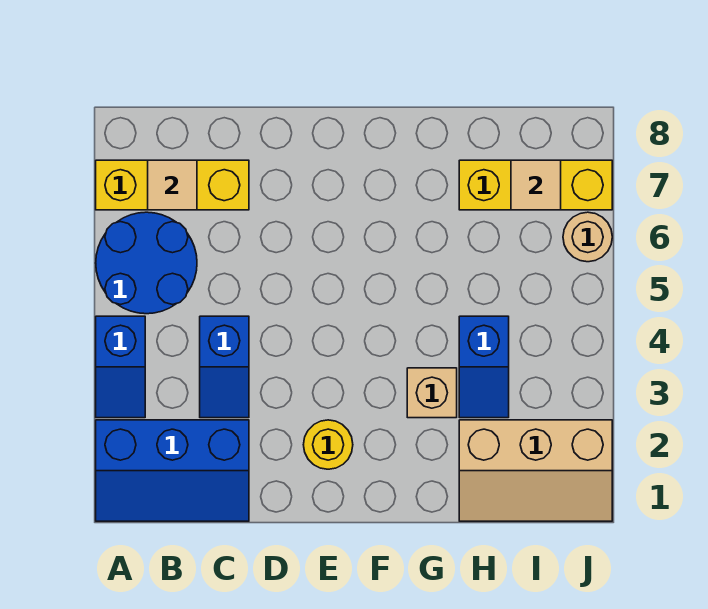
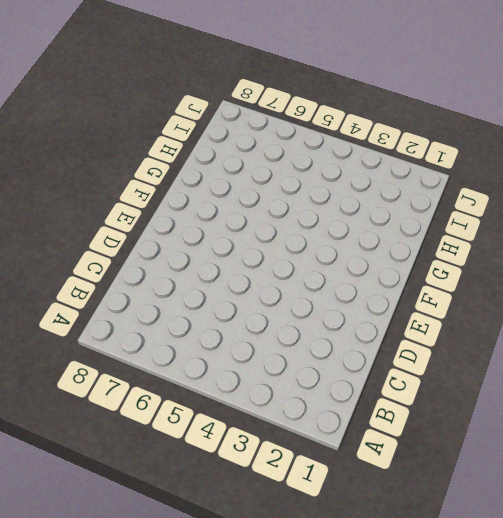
none -> blue 2x3 slope [96,420,249,521]
none -> blue 1x2 slope [96,316,145,418]
none -> blue 2x2 round brick [96,212,197,314]

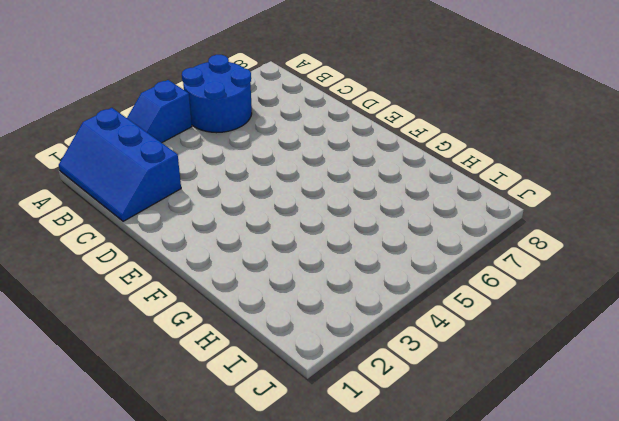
none -> yellow 1x3 brick [96,160,249,210]
none -> blue 1x2 slope [200,316,249,418]
none -> yellow 1x1 round brick [303,420,353,469]

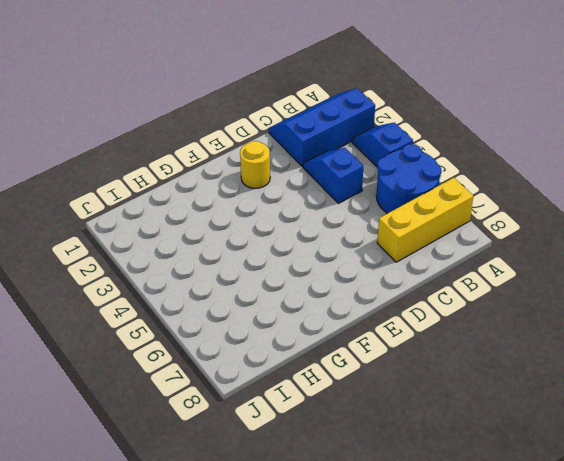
none -> tan 1x1 brick [407,368,457,418]
none -> tan 2x3 slope [459,420,612,521]
none -> blue 1x2 slope [459,316,509,418]

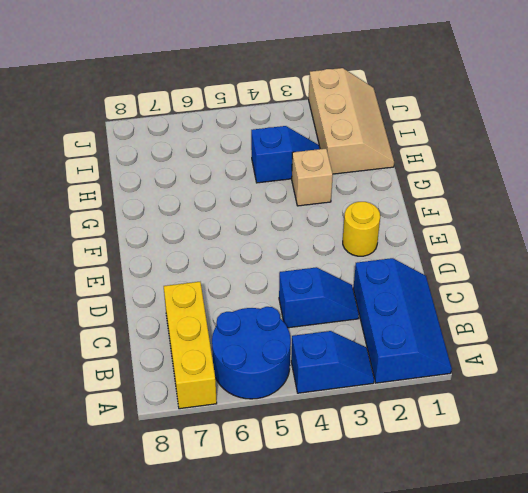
none -> yellow 1x3 brick [459,160,612,210]
none -> tan 1x1 round brick [563,212,612,262]
none -> tan 1x1 tile [148,160,197,210]

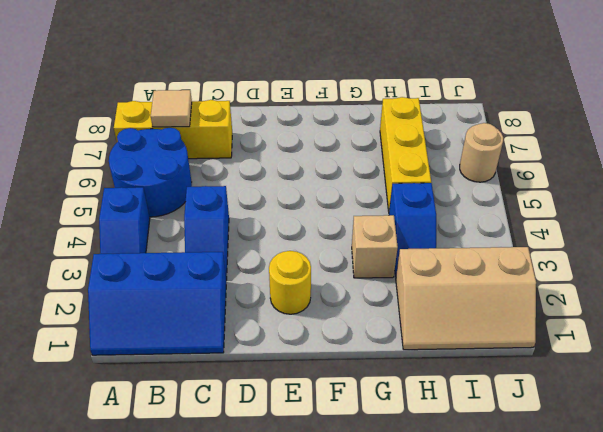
yellow 1x3 brick [380,97,431,211] -> yellow 1x3 brick turned to [459,160,612,210]
none -> tan 1x1 tile [511,160,561,210]

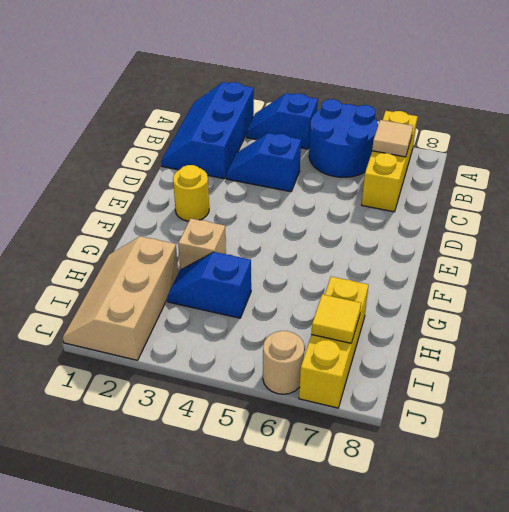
yellow 1x1 tile [311,294,361,343] -> tan 1x1 tile [511,160,561,210]

